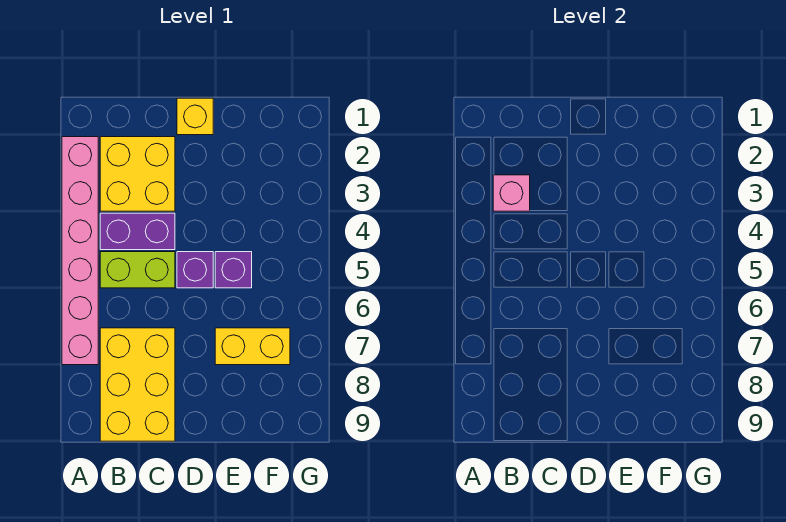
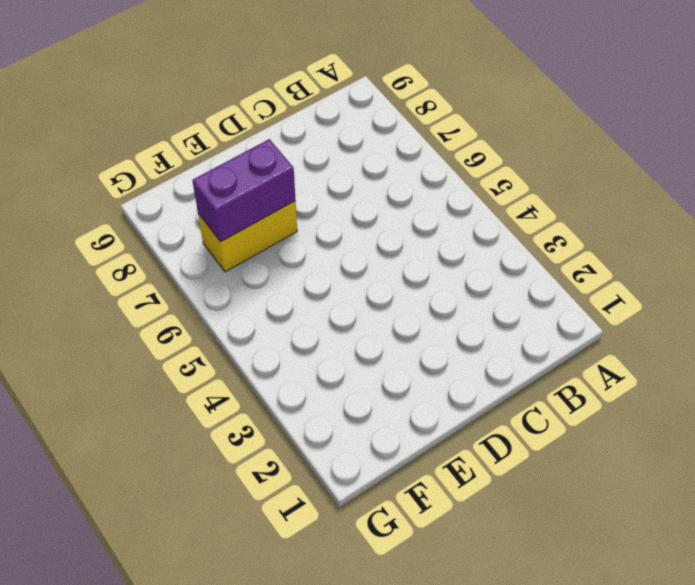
purple 1x2 brick [192,139,296,242] -> purple 1x2 brick moved to [100,213,175,250]
none -> pink 1x6 brick [62,137,98,365]
none -> yellow 2x2 brick [100,137,175,211]

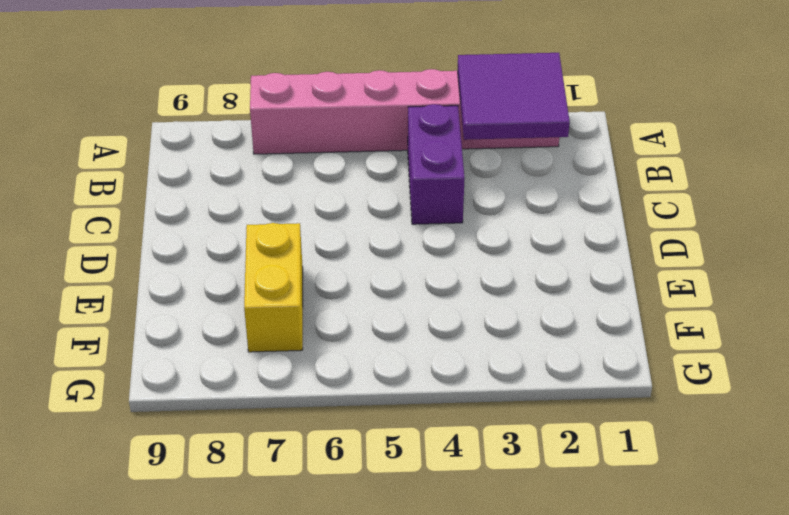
purple 2x2 tile [457,53,570,140] -> pink 1x1 brick [493,175,530,211]
none -> yellow 2x2 brick [100,137,175,211]
none -> lime 1x2 brick [100,252,175,288]

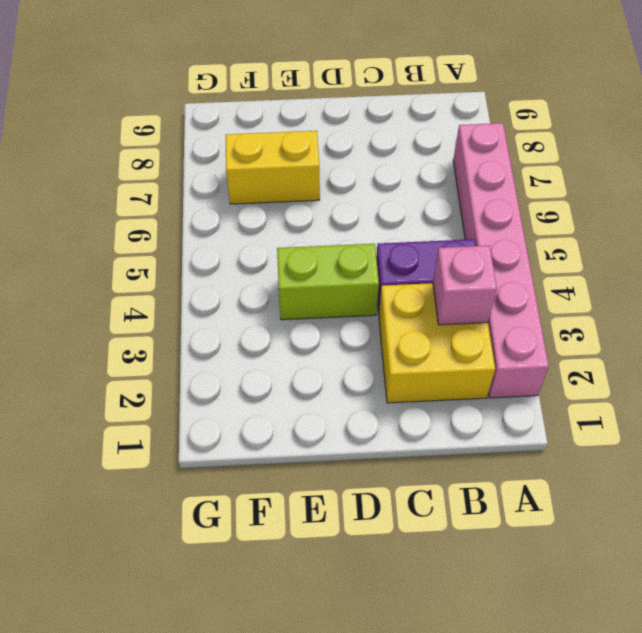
lime 1x2 brick [277,244,379,320] -> lime 1x2 brick moved to [100,252,175,288]
none -> yellow 2x3 brick [100,328,175,441]
none -> yellow 1x1 brick [177,98,213,135]

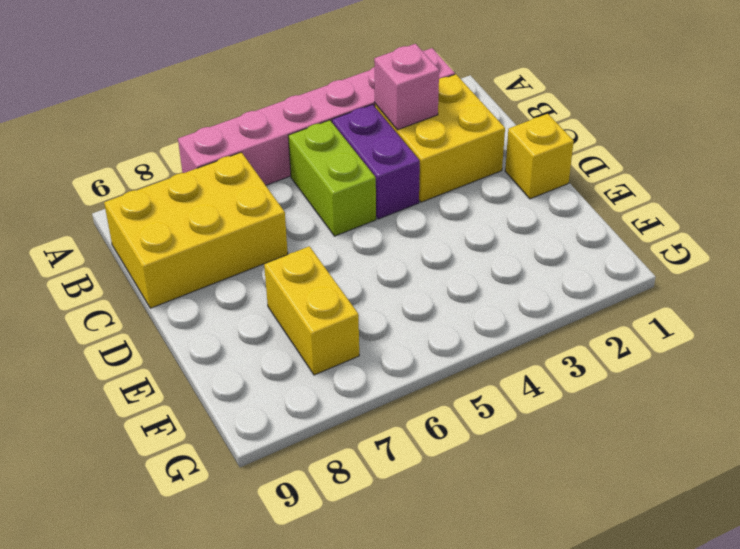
none -> purple 1x1 brick [177,252,213,288]
none -> purple 1x1 brick [215,252,252,288]

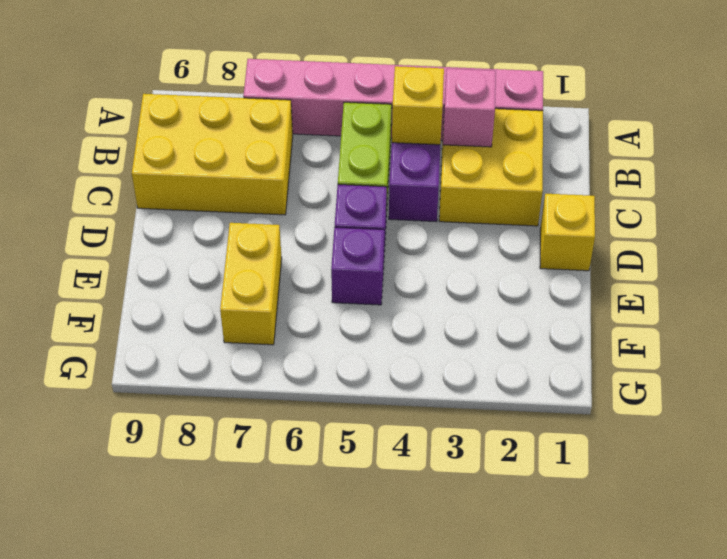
yellow 1x1 brick [392,66,444,145] -> none

